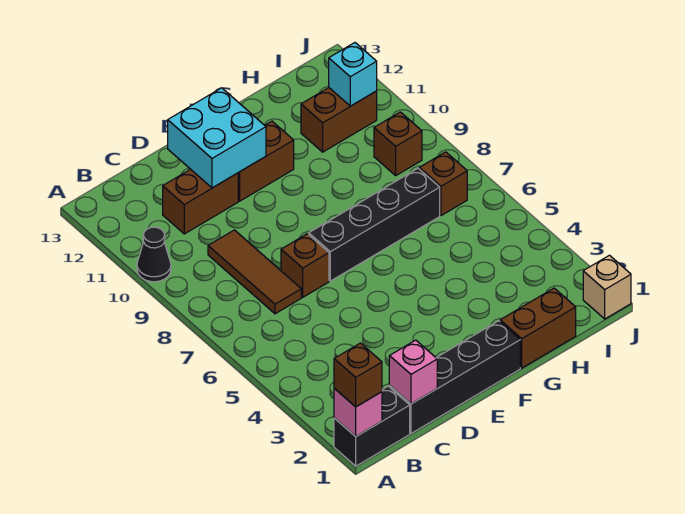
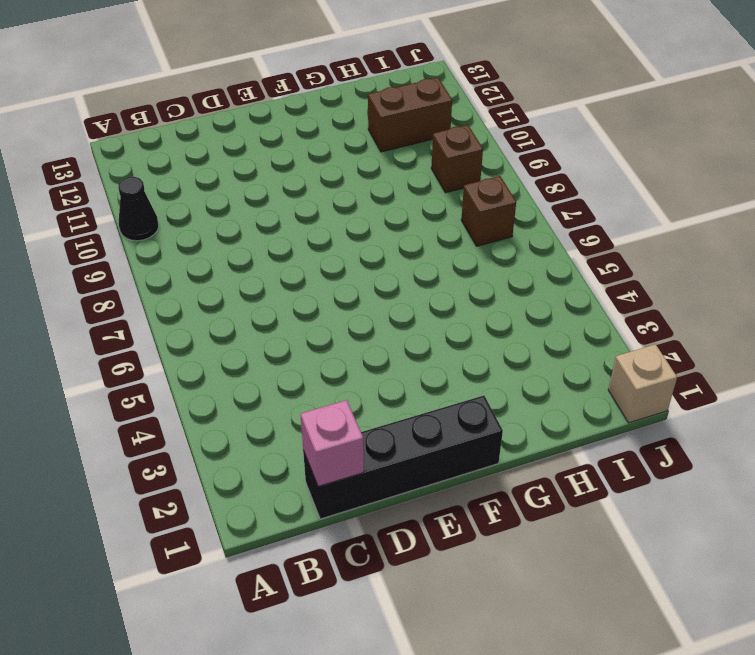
none -> black 1x2 brick [334,386,410,466]
none -> brown 1x3 tile [208,230,301,314]
none -> brown 1x2 brick [163,169,238,234]

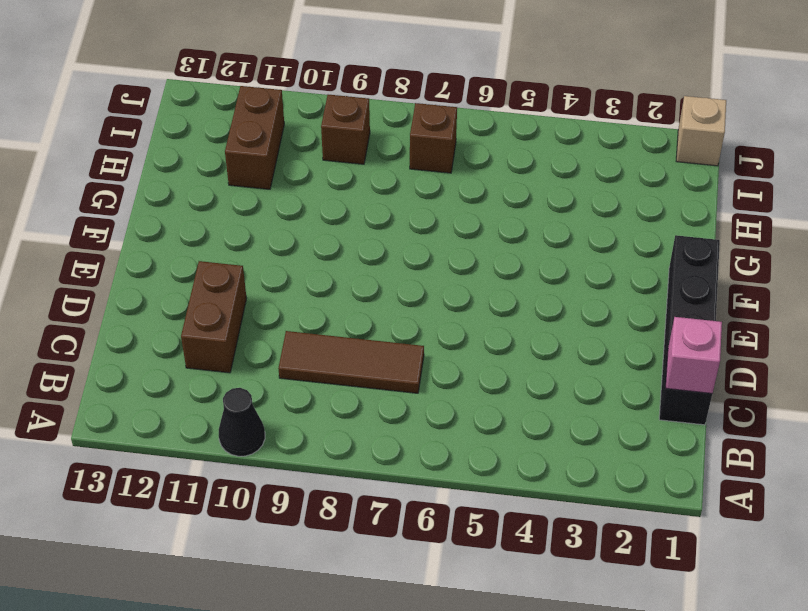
none -> black 1x2 brick [334,386,410,466]
none -> brown 1x1 brick [281,234,329,297]
none -> black 1x4 brick [309,169,440,281]

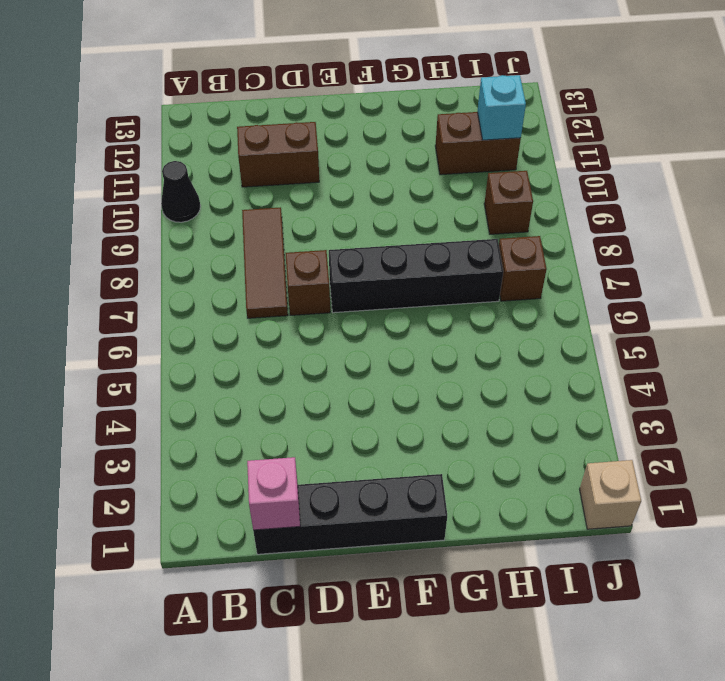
none -> black 1x2 brick [334,386,410,466]
none -> brown 1x2 brick [238,121,294,201]
none -> brown 1x2 brick [500,288,576,368]

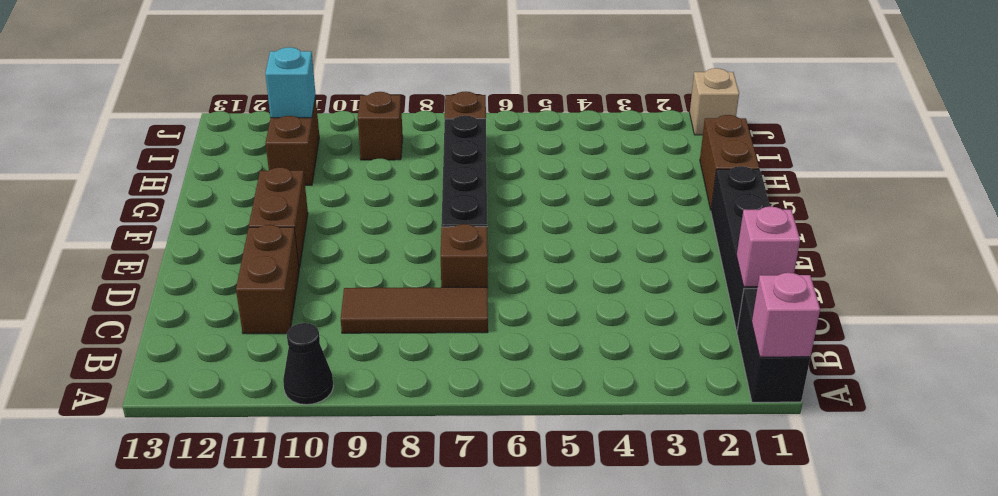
none -> cyan 2x2 brick [168,88,266,188]
none -> brown 1x1 brick [334,343,382,407]

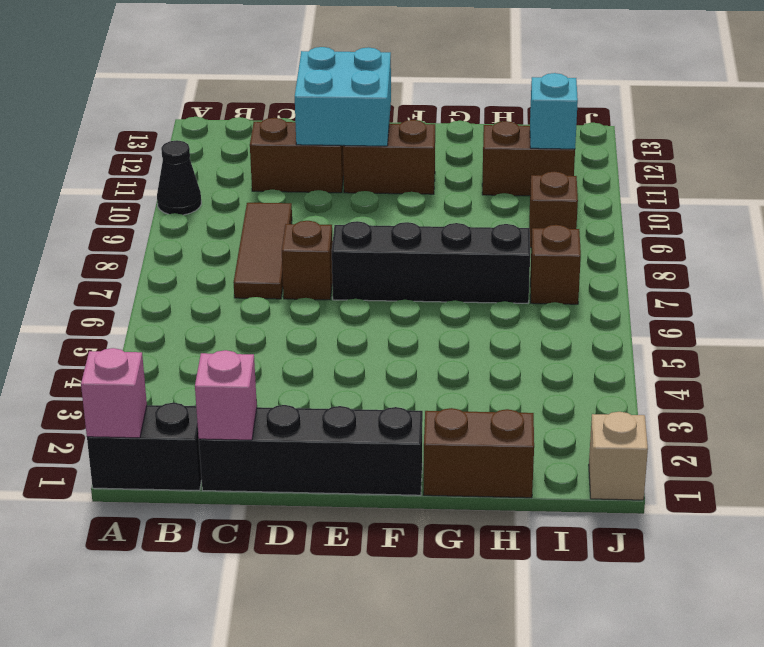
none -> brown 1x1 brick [334,343,382,407]

